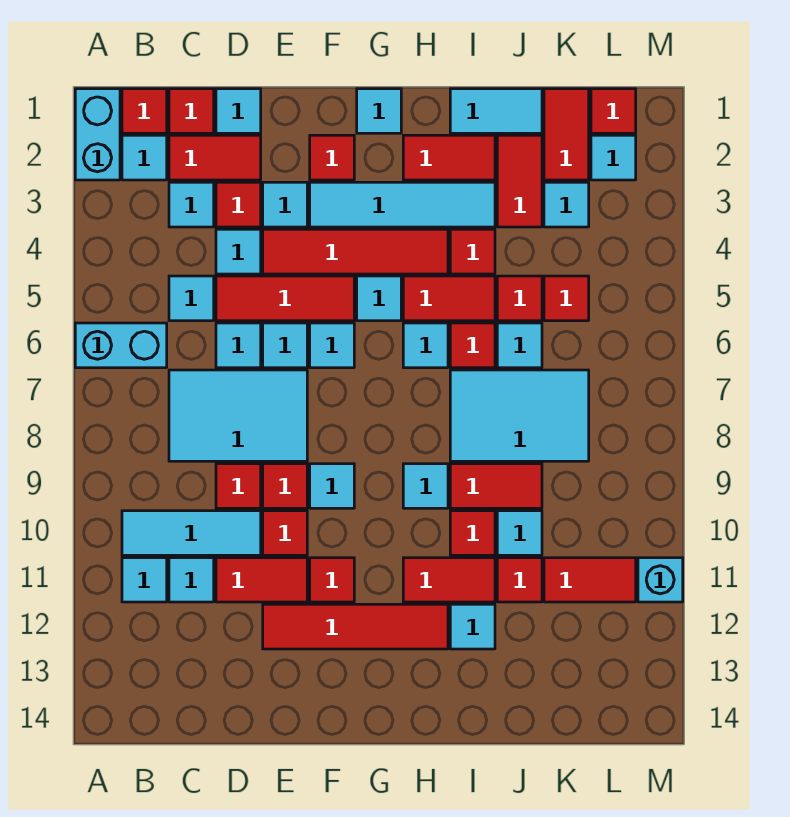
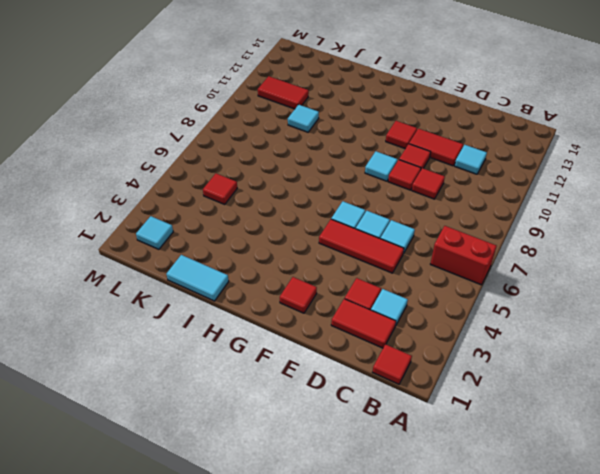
red 1x2 brick [431,226,496,285] -> cyan 1x2 brick [75,323,167,368]
none -> cyan 1x2 brick [75,89,120,180]
none -> cyan 1x1 tile [122,135,167,180]
none -> cyan 1x3 tile [122,511,261,555]
none -> cyan 1x1 tile [122,558,167,602]

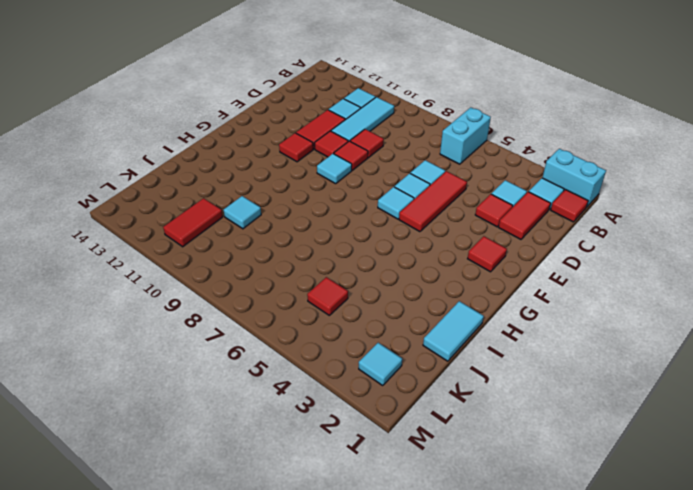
none -> red 1x1 tile [169,89,214,133]
none -> cyan 1x1 tile [169,276,214,321]
none -> cyan 2x3 tile [169,370,307,461]
none -> cyan 1x1 tile [216,89,261,133]

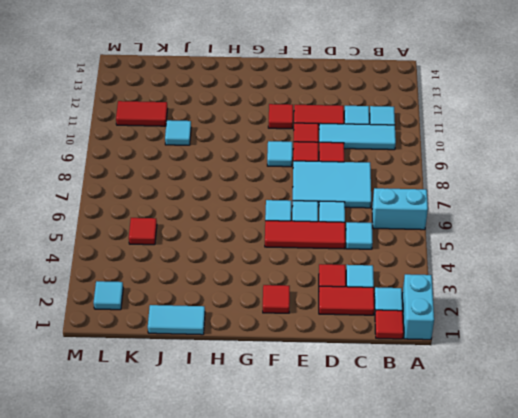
none -> red 1x1 tile [169,89,214,133]
none -> cyan 1x1 tile [216,89,261,133]
none -> cyan 1x1 tile [216,229,261,274]
none -> cyan 1x1 tile [263,182,307,227]

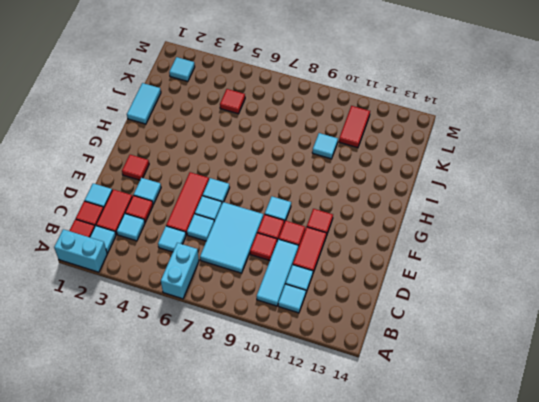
none -> cyan 1x1 tile [216,229,261,274]
none -> red 1x4 tile [263,229,448,274]
none -> red 1x4 tile [263,604,448,649]
none -> cyan 1x4 tile [310,182,495,227]

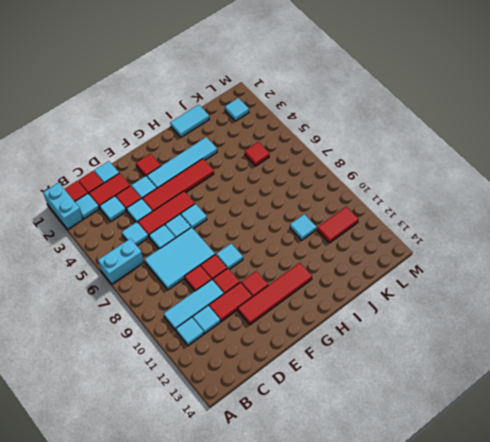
none -> cyan 1x1 tile [357,89,401,133]
none -> cyan 1x1 tile [357,276,401,321]
none -> red 1x2 tile [403,135,495,180]
none -> red 1x2 tile [403,276,495,321]

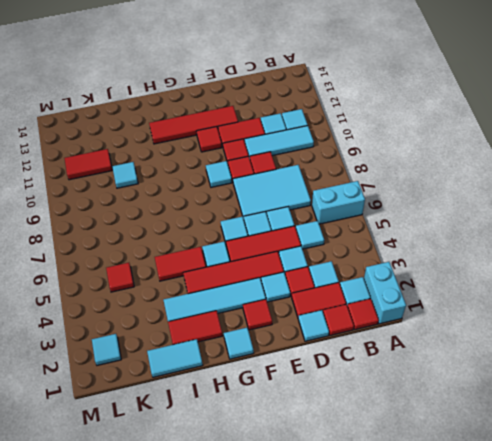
none -> cyan 1x1 tile [403,323,448,368]
none -> cyan 1x1 tile [403,464,448,508]
none -> red 1x2 tile [403,558,495,602]
none -> red 1x1 tile [450,229,495,274]

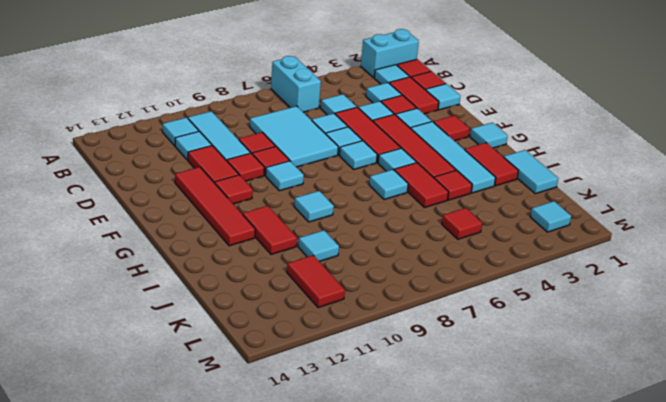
none -> red 1x1 tile [450,323,495,368]
none -> cyan 2x3 tile [450,370,589,461]
none -> red 1x2 tile [450,464,542,508]
none -> red 1x1 tile [450,511,495,555]

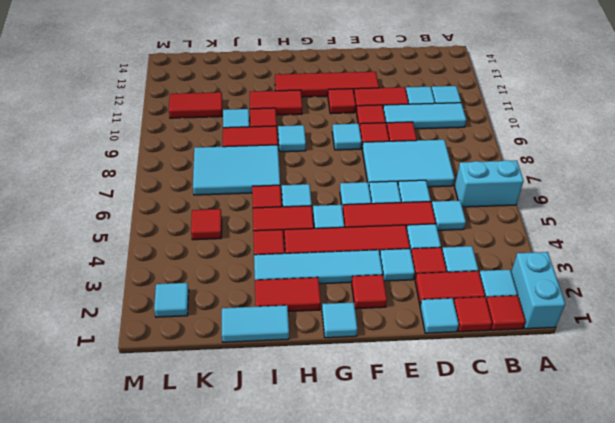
none -> cyan 1x1 tile [450,604,495,649]
none -> red 1x2 tile [497,135,542,227]
none -> red 1x1 tile [497,276,542,321]
none -> cyan 1x1 tile [497,323,542,368]

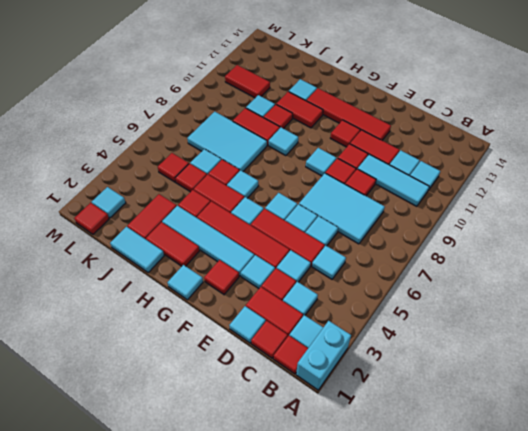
none -> cyan 1x2 brick [75,323,167,368]
none -> red 1x1 tile [497,558,542,602]
none -> red 1x2 tile [544,89,589,180]
none -> cyan 1x1 tile [544,182,589,227]

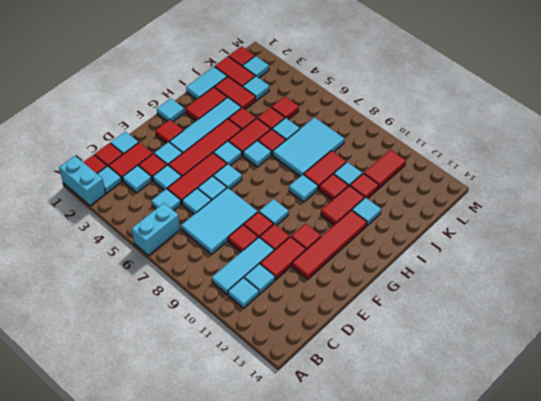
none -> cyan 1x1 brick [638,558,683,602]

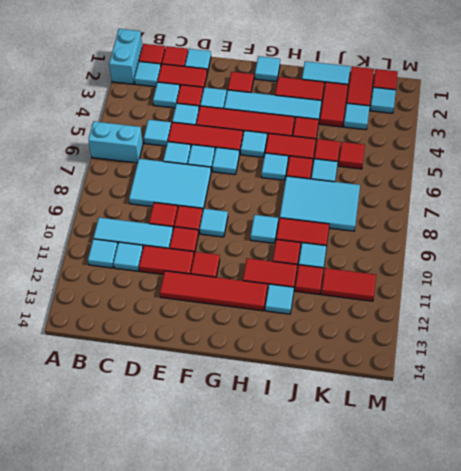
none -> cyan 1x1 brick [638,558,683,602]

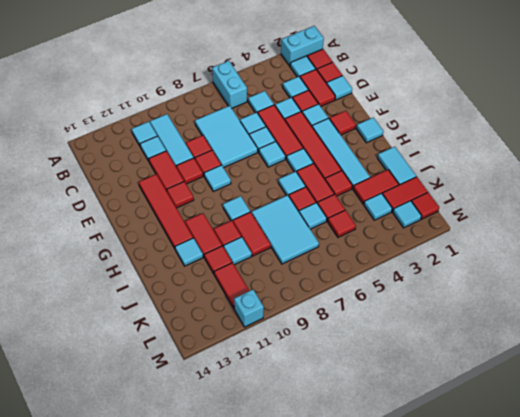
none -> red 1x2 tile [403,135,495,180]

